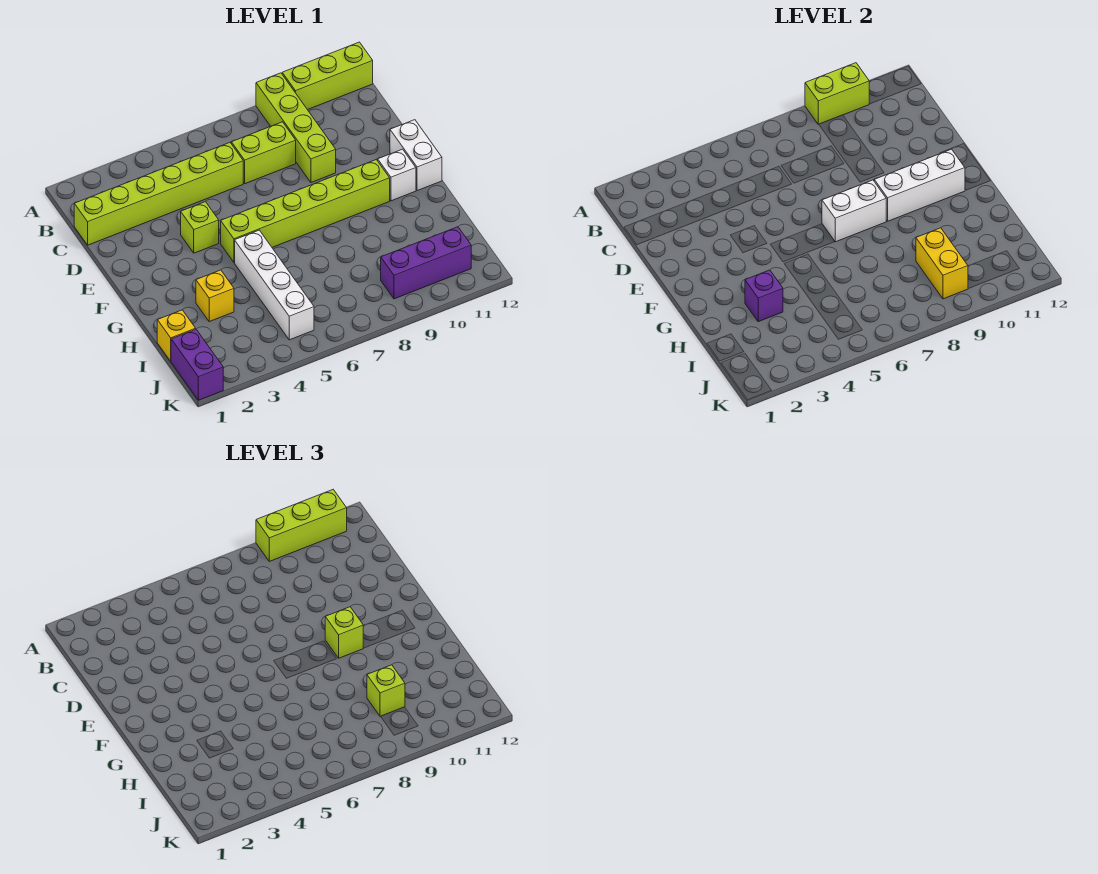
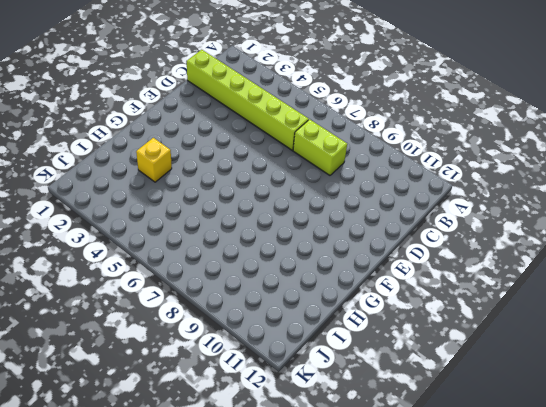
none -> lime 1x4 brick [256,73,336,183]
none -> lime 1x3 brick [282,42,373,110]
none -> lime 1x1 brick [181,202,219,253]

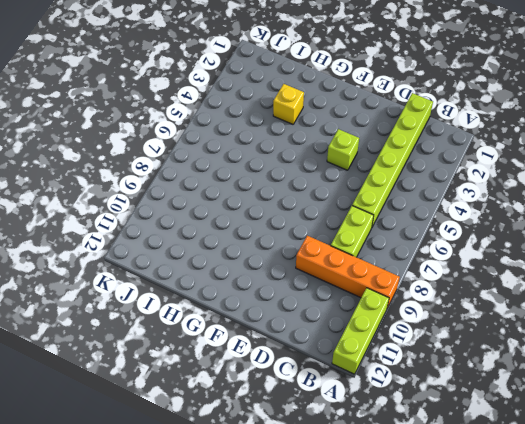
orange 1x4 brick [296,236,400,308] -> lime 1x4 brick [256,73,336,183]
none -> white 1x2 brick [390,120,442,191]
none -> lime 1x6 brick [221,159,390,262]
none -> white 1x1 brick [378,149,416,201]

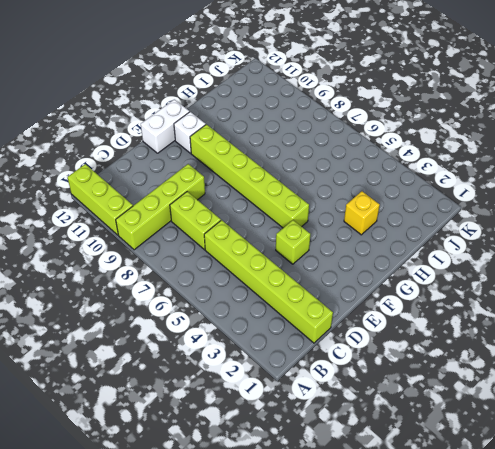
none -> white 1x4 brick [235,230,314,340]
none -> yellow 1x1 brick [157,310,196,361]
none -> purple 1x2 brick [171,329,223,400]

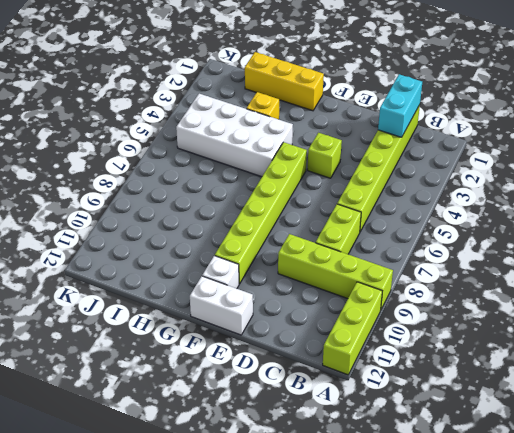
cyan 1x2 brick [378,74,422,137] -> none
yellow 1x3 brick [245,52,324,111] -> yellow 1x1 brick [157,310,196,361]
white 2x4 brick [176,94,293,177] -> white 1x4 brick [235,230,314,340]
none -> purple 1x2 brick [171,329,223,400]
none -> purple 1x3 brick [381,227,471,299]
none -> lime 1x2 brick [805,63,869,124]

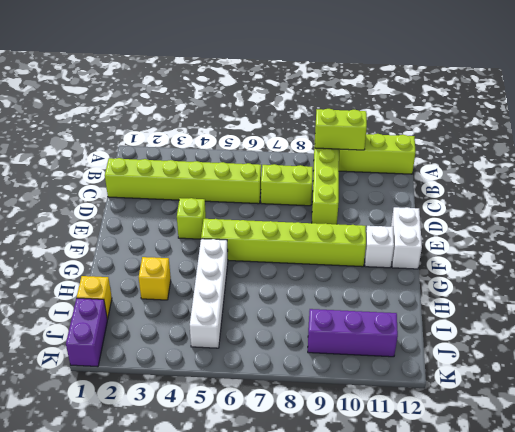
none -> white 1x2 brick [822,180,886,242]
none -> white 1x3 brick [874,149,965,221]
none -> purple 1x1 brick [745,270,783,322]

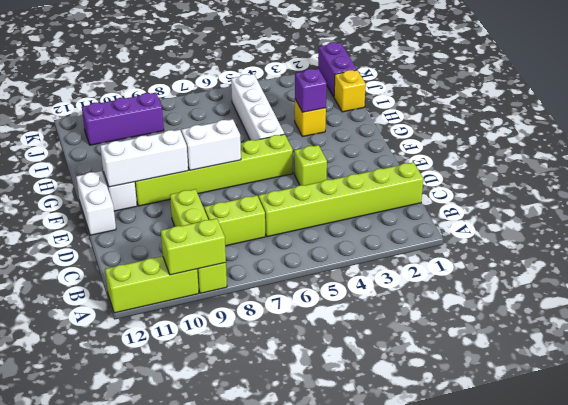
none -> yellow 1x2 brick [916,228,968,299]
none -> lime 1x3 brick [256,490,347,561]
none -> lime 1x1 brick [325,607,363,658]

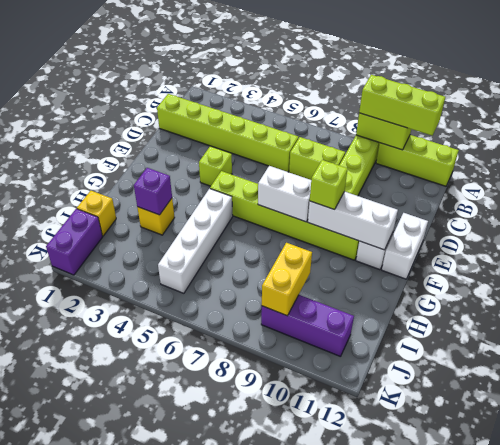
none -> lime 1x1 brick [367,665,405,717]

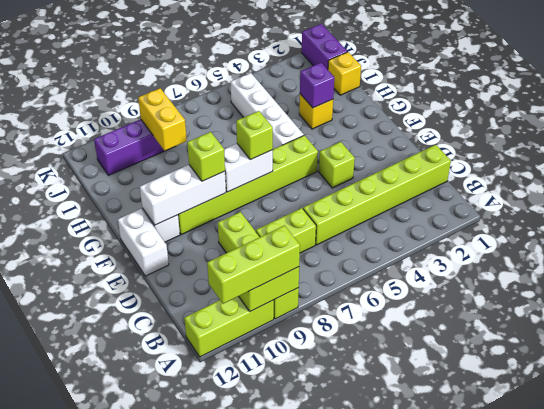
lime 1x1 brick [236,111,273,160] -> lime 1x1 brick moved to [367,665,405,717]

